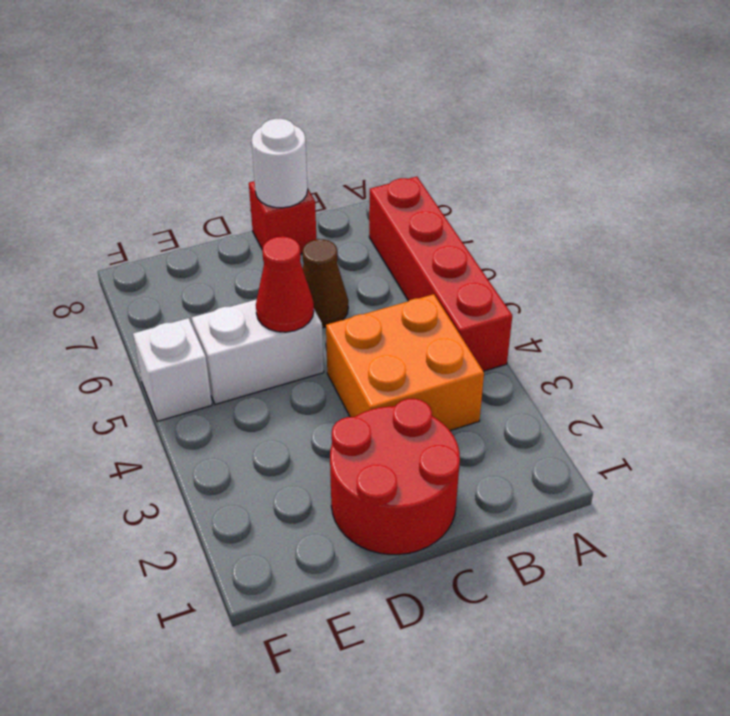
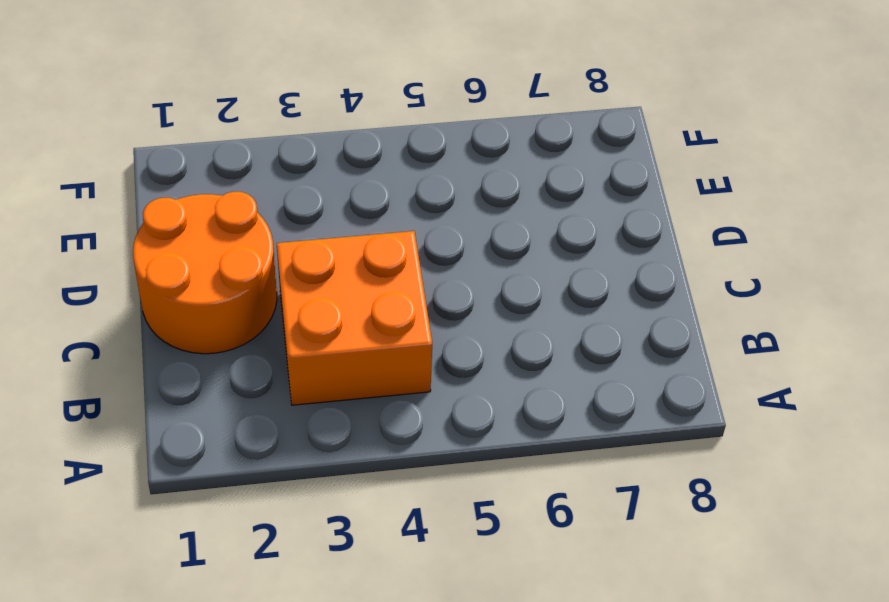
orange 2x2 round brick [133,191,277,354] -> red 2x2 round brick [330,399,460,555]
none -> red 1x4 brick [369,177,512,371]
none -> brown 1x1 cone [302,239,348,328]

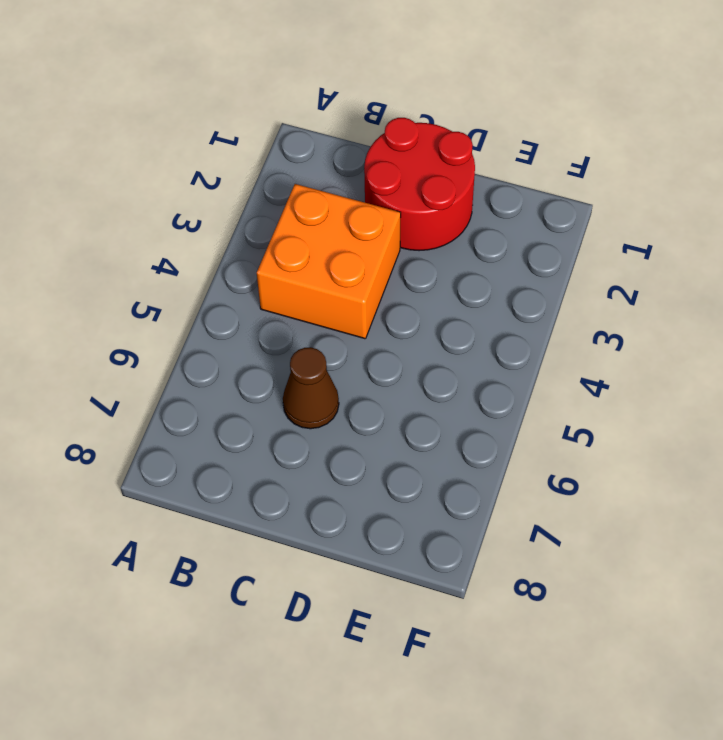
none -> red 1x4 brick [369,177,512,371]
none -> red 1x1 brick [249,181,316,254]

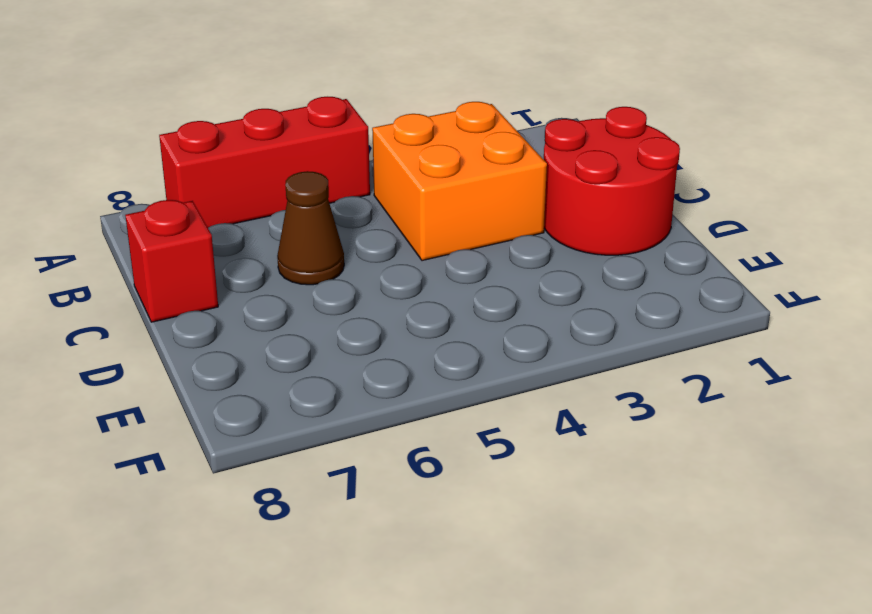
red 1x3 brick [159,97,370,228] -> red 1x4 brick [369,177,512,371]
none -> white 1x2 brick [192,300,324,404]
none -> white 1x1 brick [133,318,212,422]

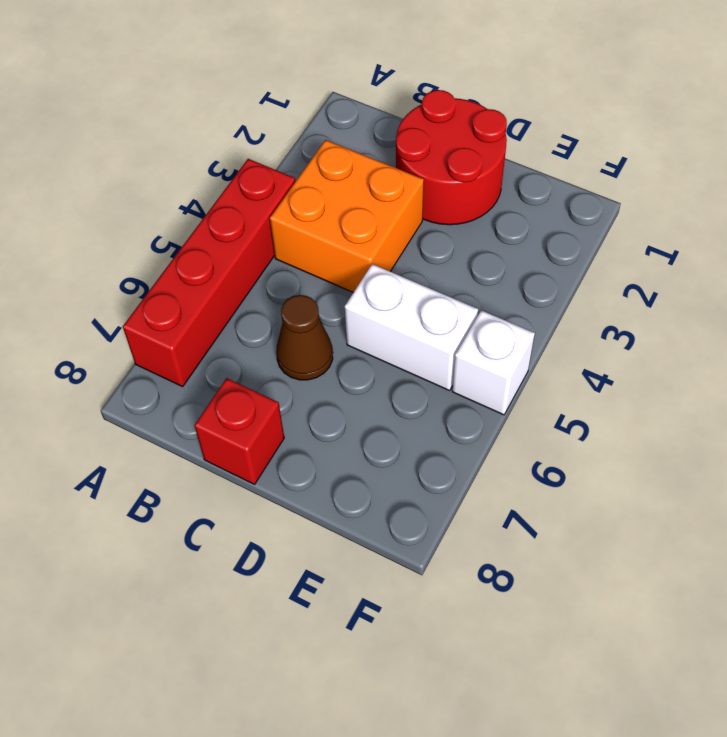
none -> white 1x1 round brick [251,118,308,208]
none -> red 1x1 cone [256,236,314,332]

